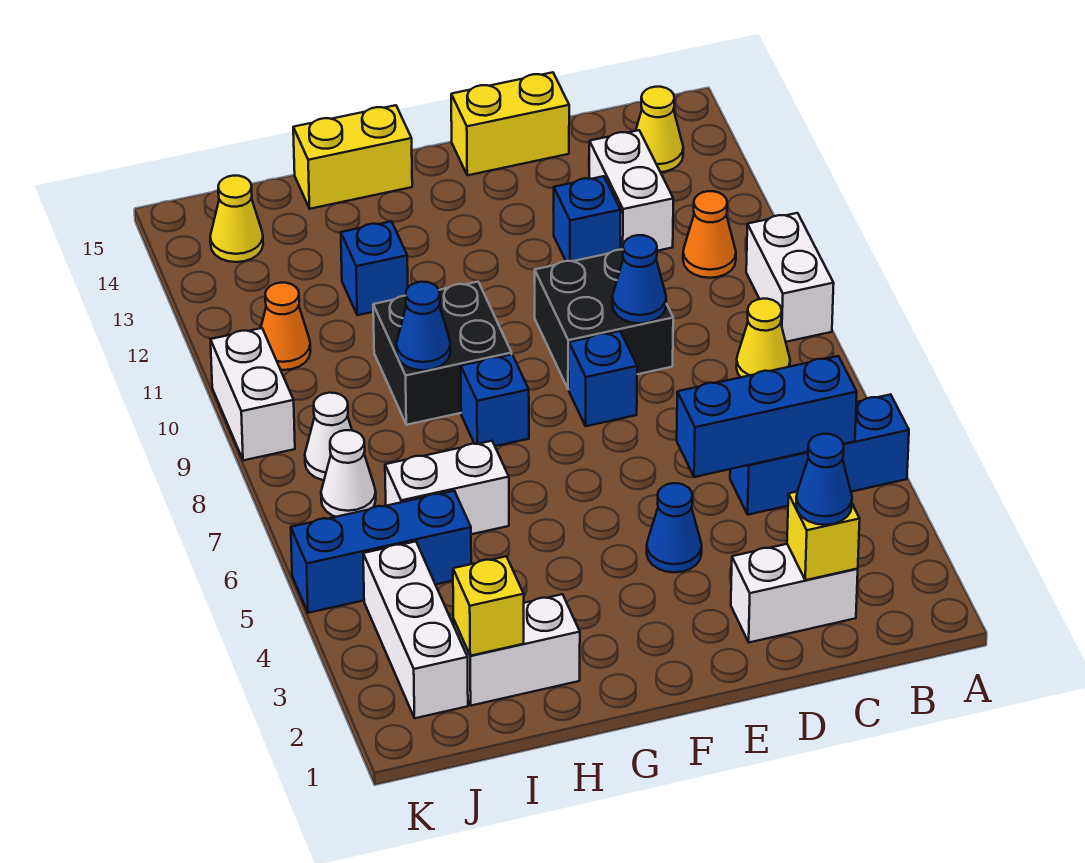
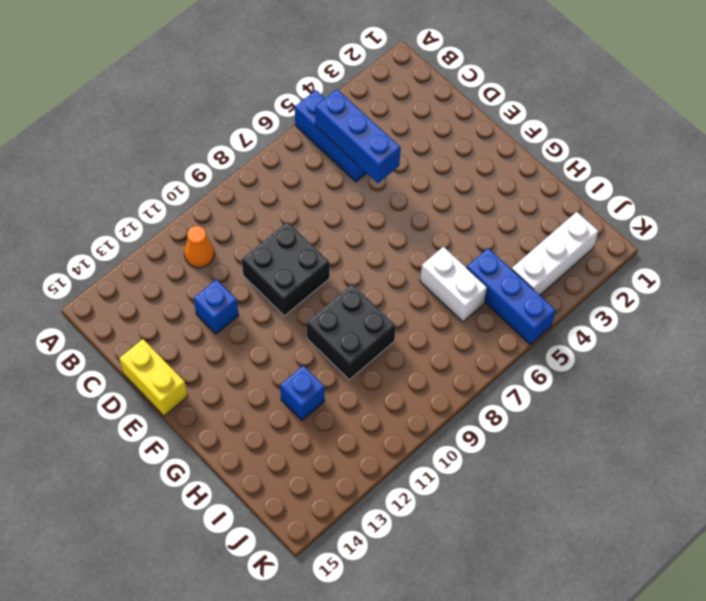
none -> white 1x2 brick [746,213,834,342]
none -> yellow 1x1 cone [736,299,790,377]
none -> yellow 1x1 cone [636,87,683,172]
none -> white 1x2 brick [731,544,858,642]

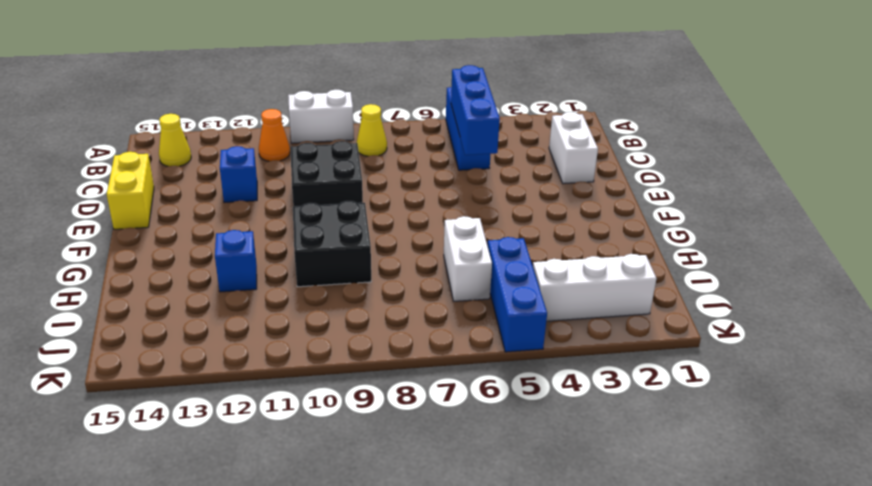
none -> white 1x2 brick [589,130,673,251]
none -> blue 1x1 cone [647,483,702,572]
none -> blue 1x1 brick [569,331,637,426]
none -> blue 1x1 brick [461,355,529,446]

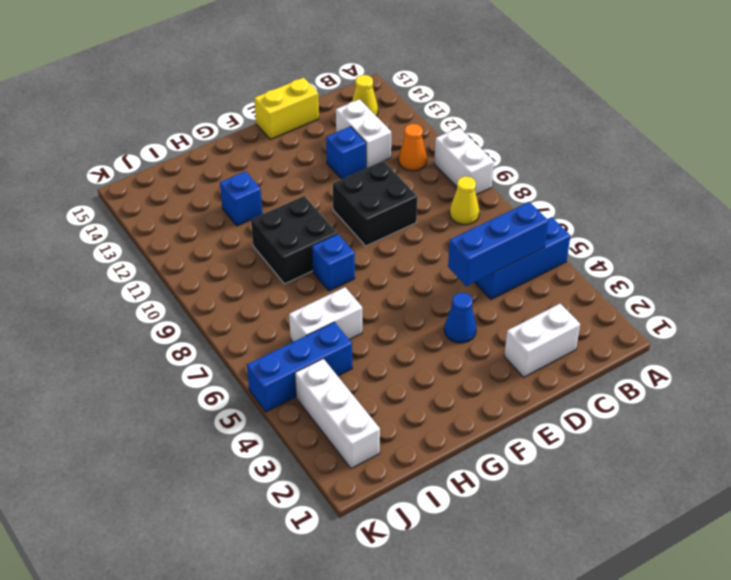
none -> blue 1x1 brick [569,331,637,426]
none -> yellow 1x2 brick [293,105,412,209]
none -> white 1x2 brick [454,594,580,706]
none -> white 1x1 cone [321,430,376,517]

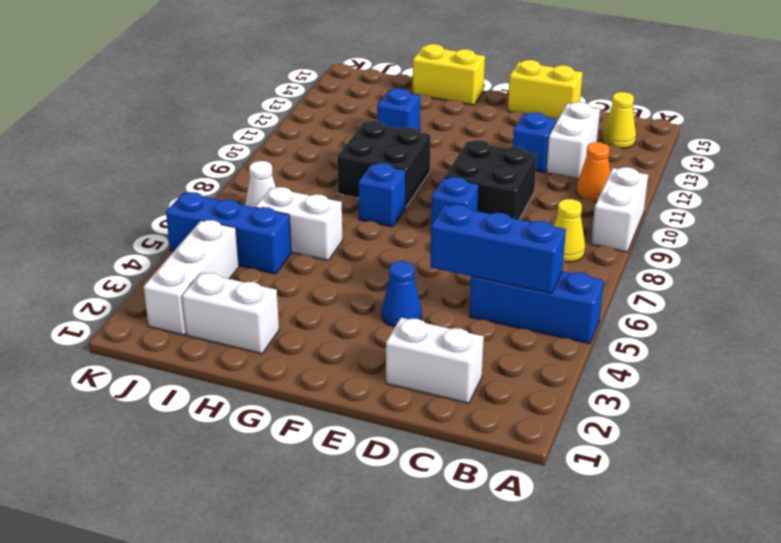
none -> white 1x1 cone [305,393,352,480]
none -> orange 1x1 cone [261,283,311,370]
none -> yellow 1x1 cone [210,176,263,262]
none -> white 1x2 brick [210,328,295,460]

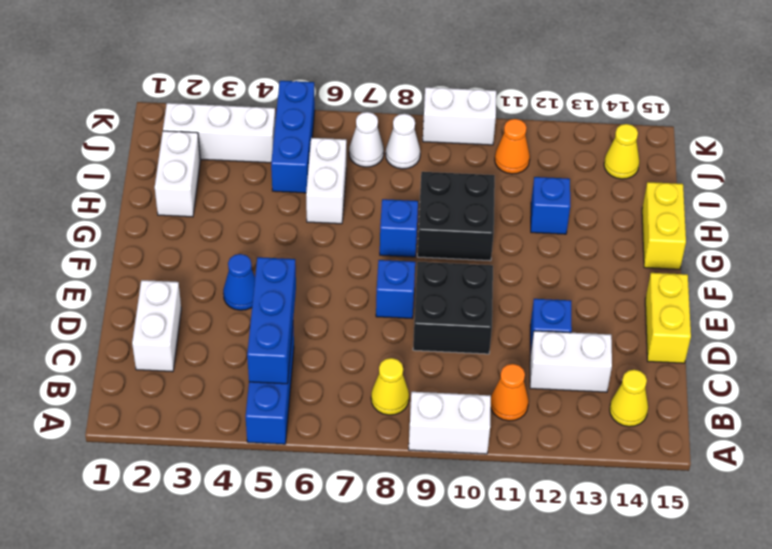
none -> yellow 1x1 brick [787,492,860,580]
none -> blue 1x1 cone [612,235,666,323]
none -> blue 1x1 cone [396,282,451,370]
none -> yellow 1x1 brick [453,556,524,656]

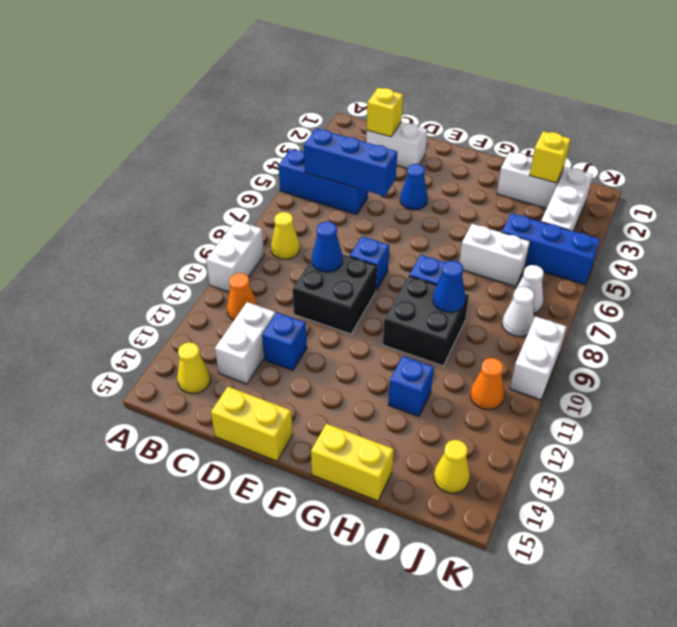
none -> blue 1x1 cone [796,434,852,525]

